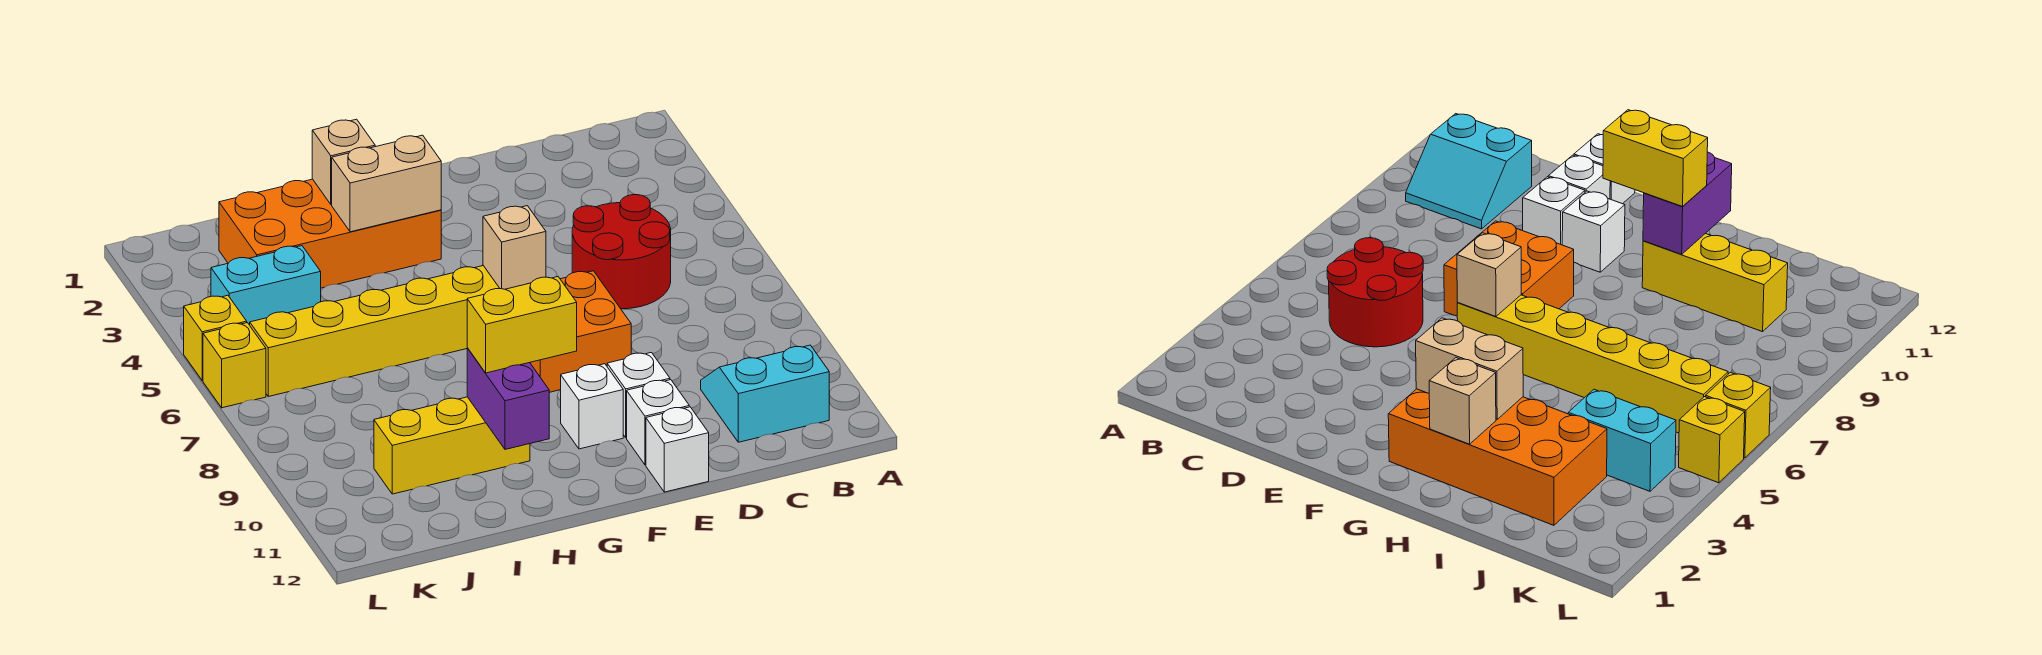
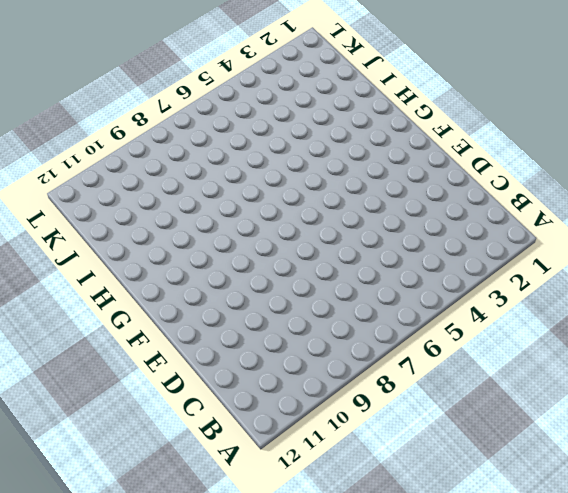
none -> cyan 2x2 slope [701,345,829,442]
none -> red 2x2 round brick [572,195,671,309]
none -> orange 2x2 brick [530,271,631,392]

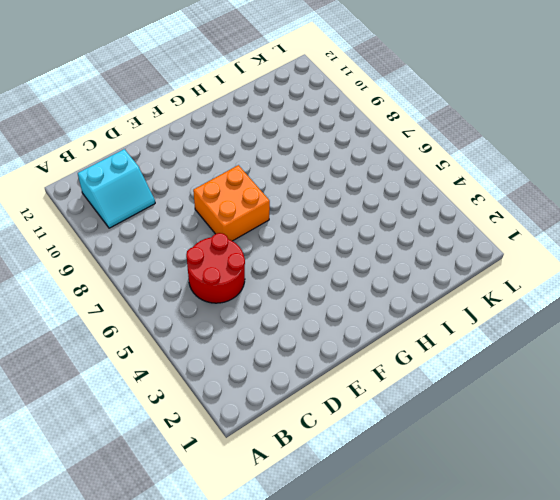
none -> white 1x1 brick [607,353,670,438]
none -> white 1x1 brick [627,380,689,465]
none -> white 1x1 brick [646,407,709,492]

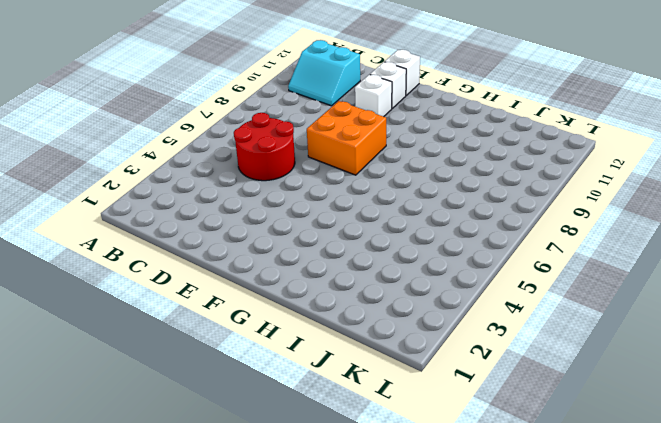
none -> yellow 1x6 brick [250,266,500,396]
none -> white 1x1 brick [561,364,623,449]
none -> orange 2x4 brick [219,179,441,288]

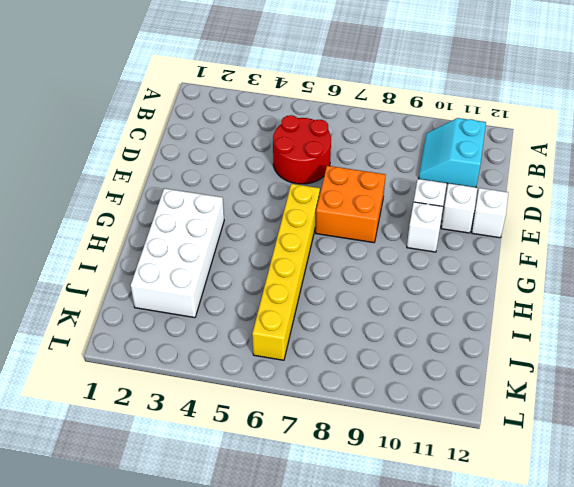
white 2x4 brick [131,189,224,318] -> orange 2x4 brick [219,179,441,288]
none -> yellow 1x3 brick [374,397,530,494]
none -> cyan 1x2 brick [211,246,321,325]
none -> yellow 1x1 brick [184,295,247,381]

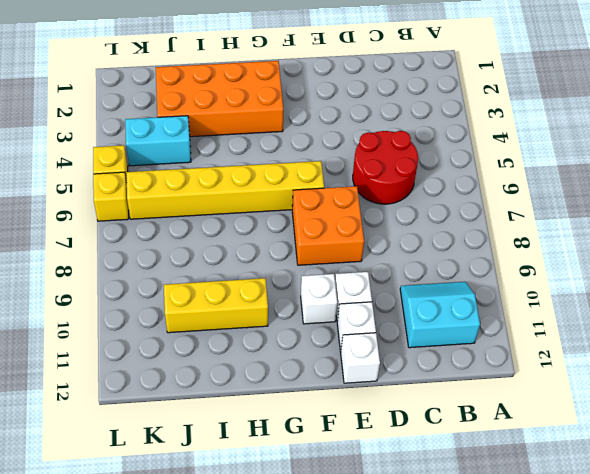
none -> tan 1x1 brick [483,206,546,289]
none -> tan 1x2 brick [332,135,441,232]
none -> tan 1x1 brick [312,119,375,205]

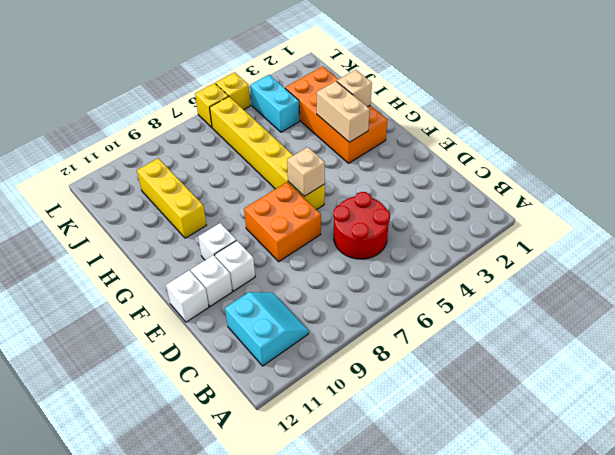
none -> purple 1x2 brick [467,348,549,449]
none -> yellow 1x2 brick [467,277,577,373]

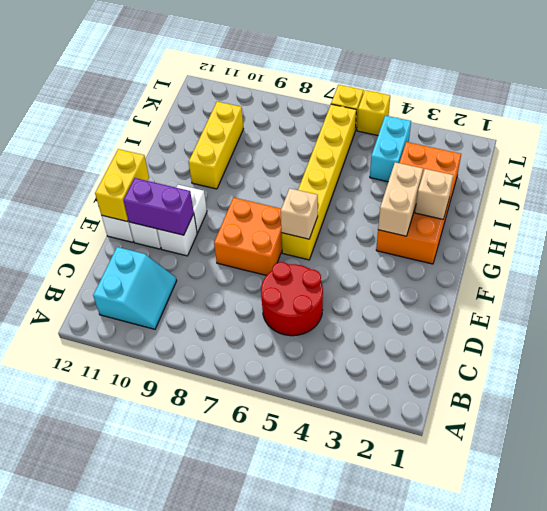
purple 1x2 brick [124,178,194,235] -> purple 1x2 brick moved to [467,348,549,449]
yellow 1x2 brick [95,149,149,222] -> yellow 1x2 brick moved to [467,277,577,373]

